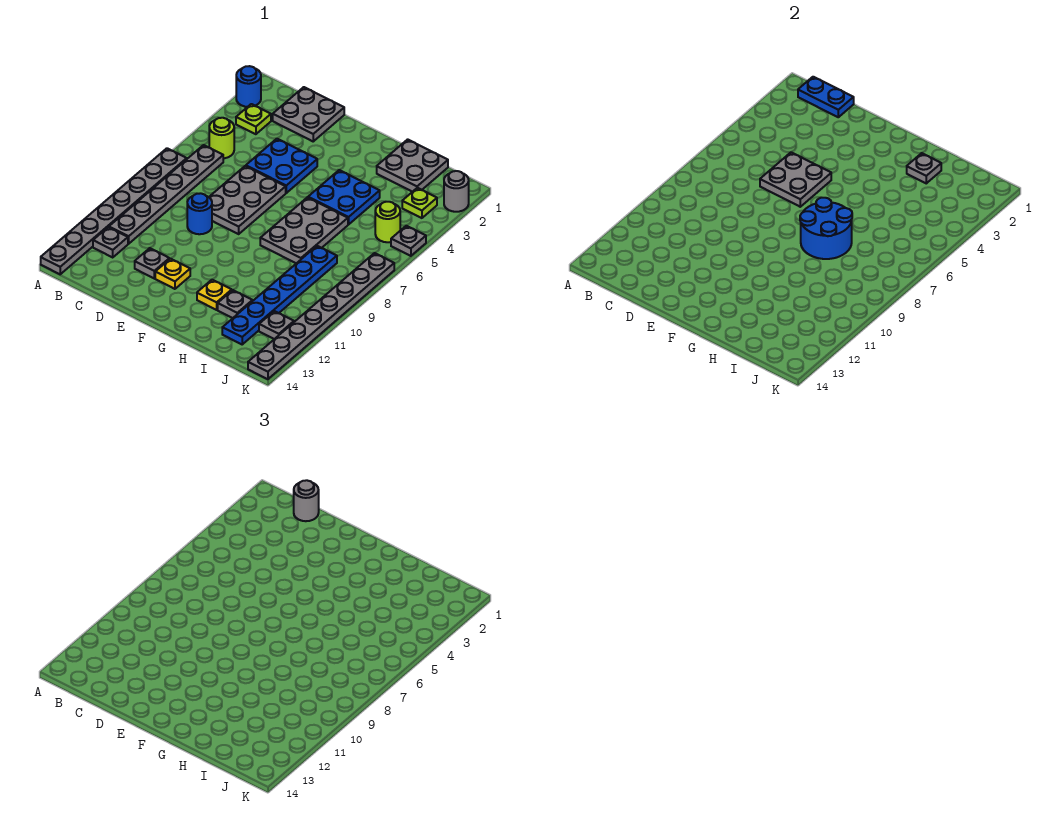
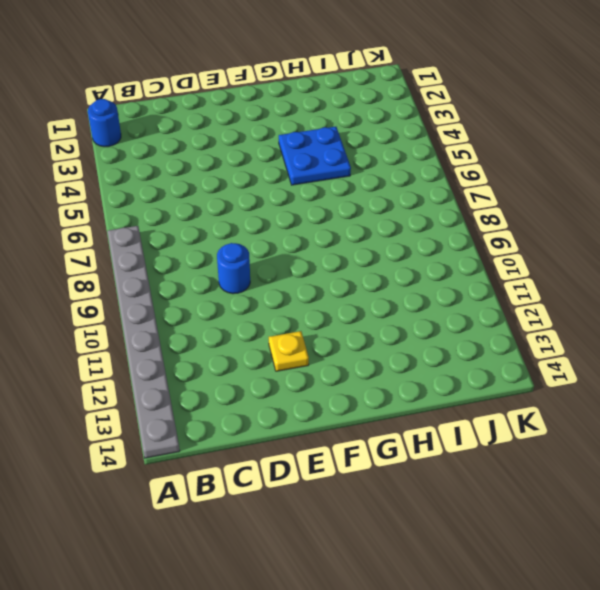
none -> lime 1x1 plate [236,104,271,134]
none -> lime 1x1 round brick [209,118,234,158]
none -> grey 1x6 plate [109,145,223,244]

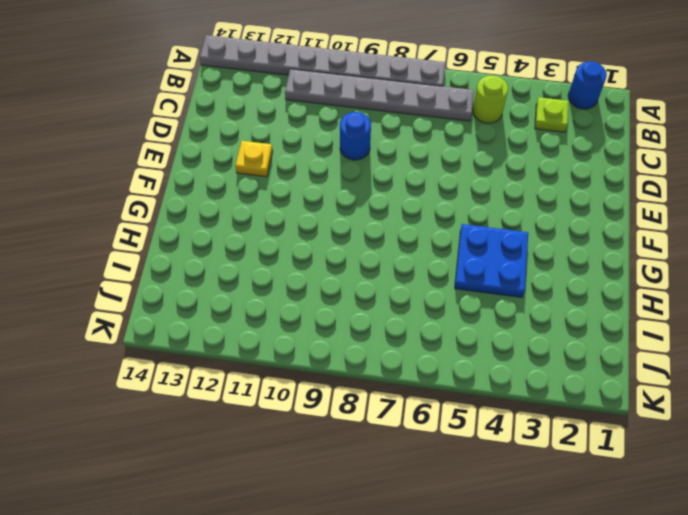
none -> grey 1x1 plate [93,227,128,257]
none -> grey 2x2 plate [273,87,344,141]
none -> blue 2x2 plate [246,139,317,193]

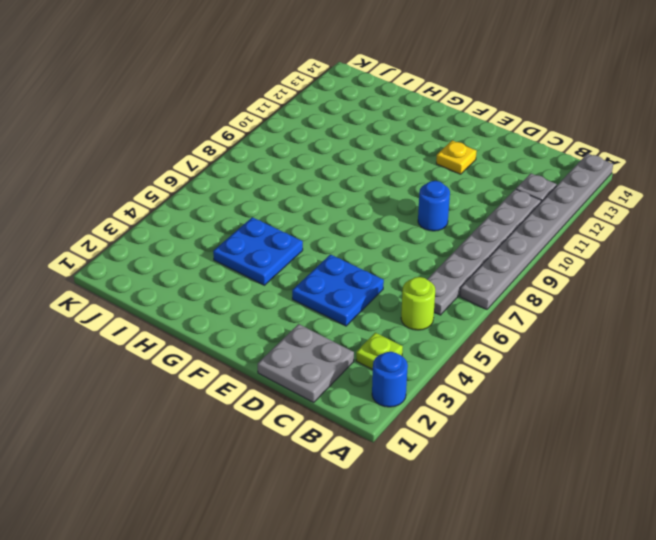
none -> grey 2x3 plate [209,166,286,234]
none -> grey 1x1 plate [135,248,169,278]
none -> grey 2x3 plate [260,197,348,263]

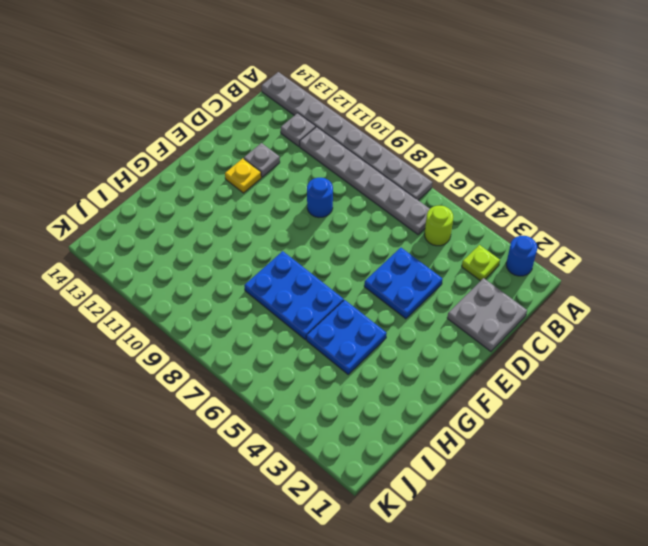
blue 2x3 plate [244,251,344,340] -> grey 2x3 plate [260,197,348,263]
none -> grey 2x3 plate [209,166,286,234]
none -> yellow 1x1 plate [197,280,232,310]
none -> grey 2x2 plate [377,139,448,192]

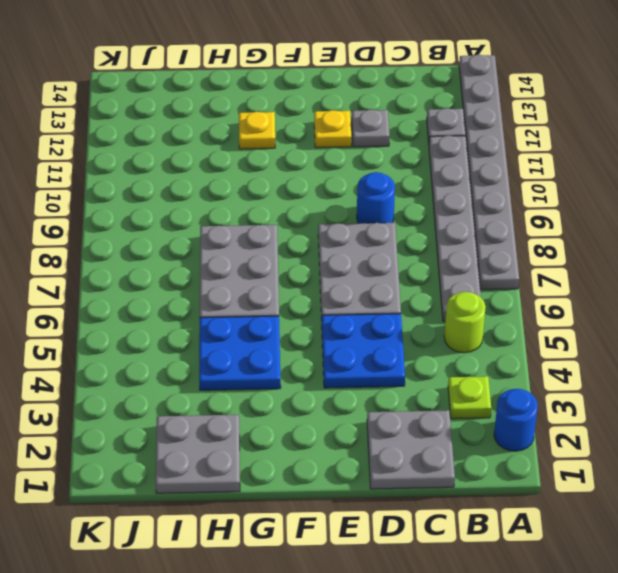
none -> grey 1x1 plate [218,290,253,318]
none -> blue 1x6 plate [222,246,337,344]
none -> lime 1x1 plate [402,188,437,218]

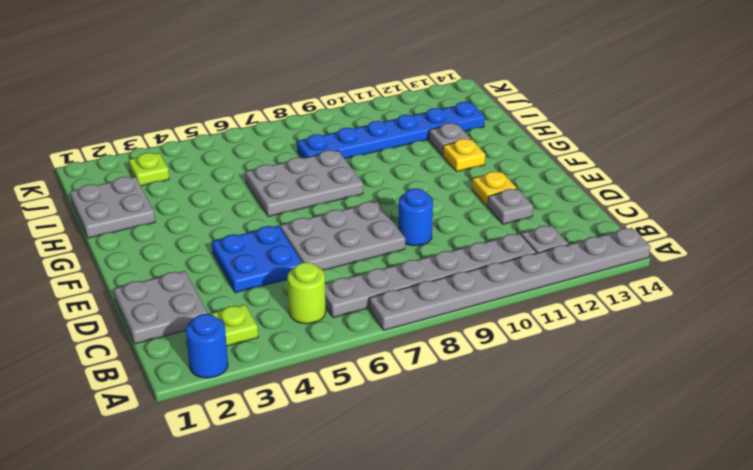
none -> blue 2x2 plate [308,170,380,225]
none -> lime 1x1 round brick [375,202,400,242]
none -> grey 1x1 plate [259,311,294,339]

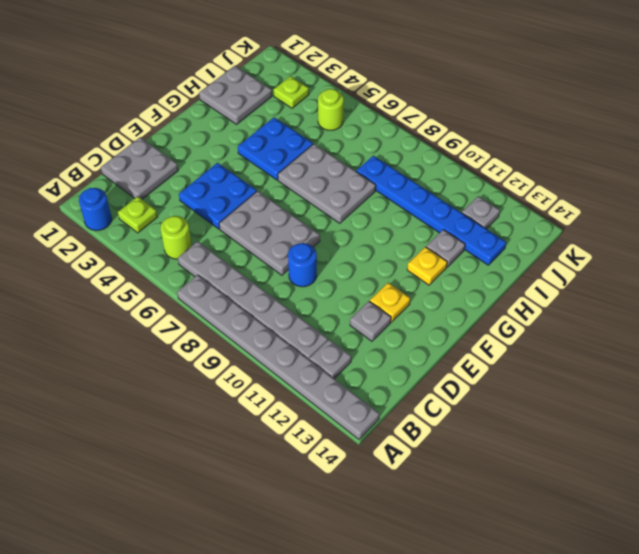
none -> grey 1x1 round brick [444,171,469,212]
none -> grey 1x1 plate [391,226,426,256]
none -> grey 1x8 plate [248,253,394,379]

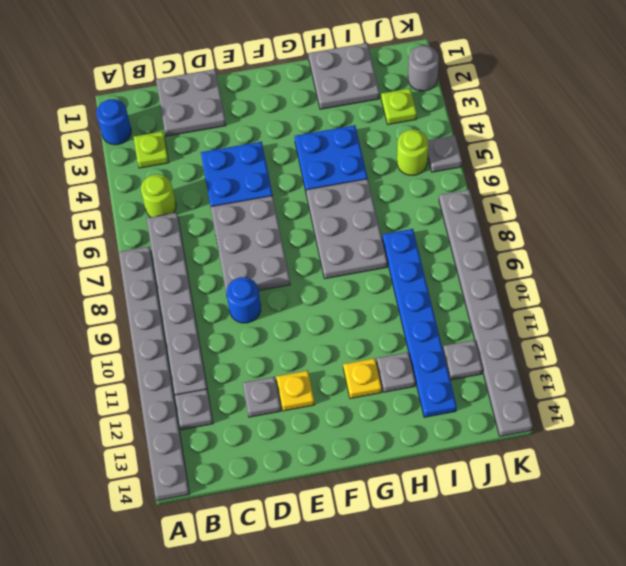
none -> blue 1x2 plate [798,77,854,117]
none -> grey 2x2 plate [760,152,831,207]
none -> blue 2x2 round brick [800,198,852,259]

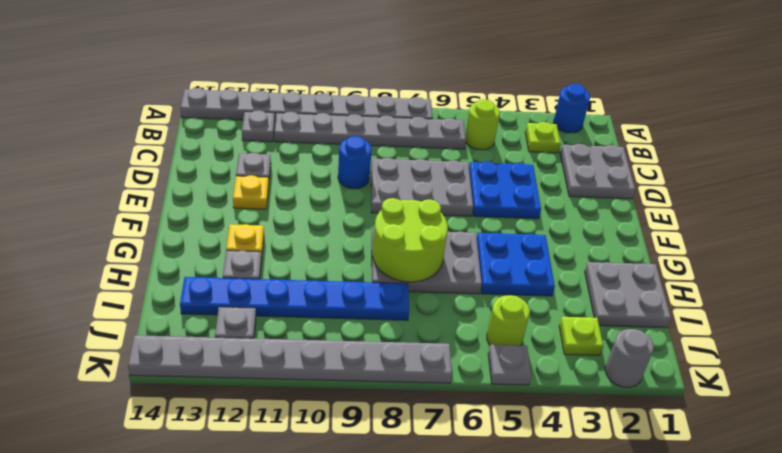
lime 2x2 round brick [373,198,448,282] -> blue 2x2 round brick [800,198,852,259]
none -> blue 1x2 plate [798,77,854,117]
none -> grey 2x2 plate [760,152,831,207]
none -> grey 1x1 plate [907,153,941,183]

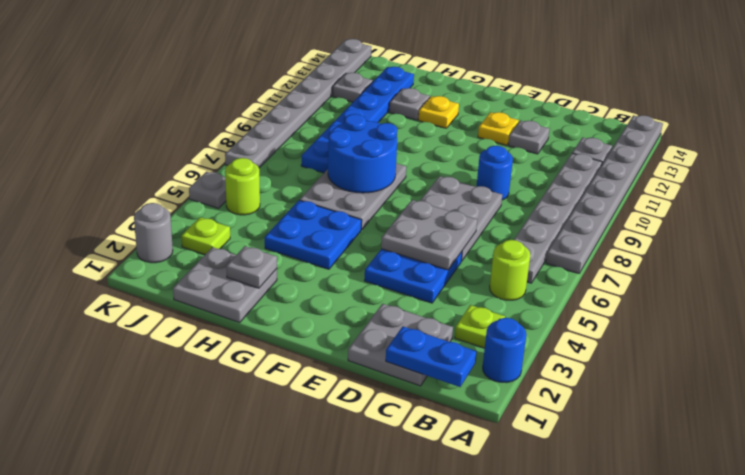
none -> grey 1x1 round brick [294,480,319,521]

